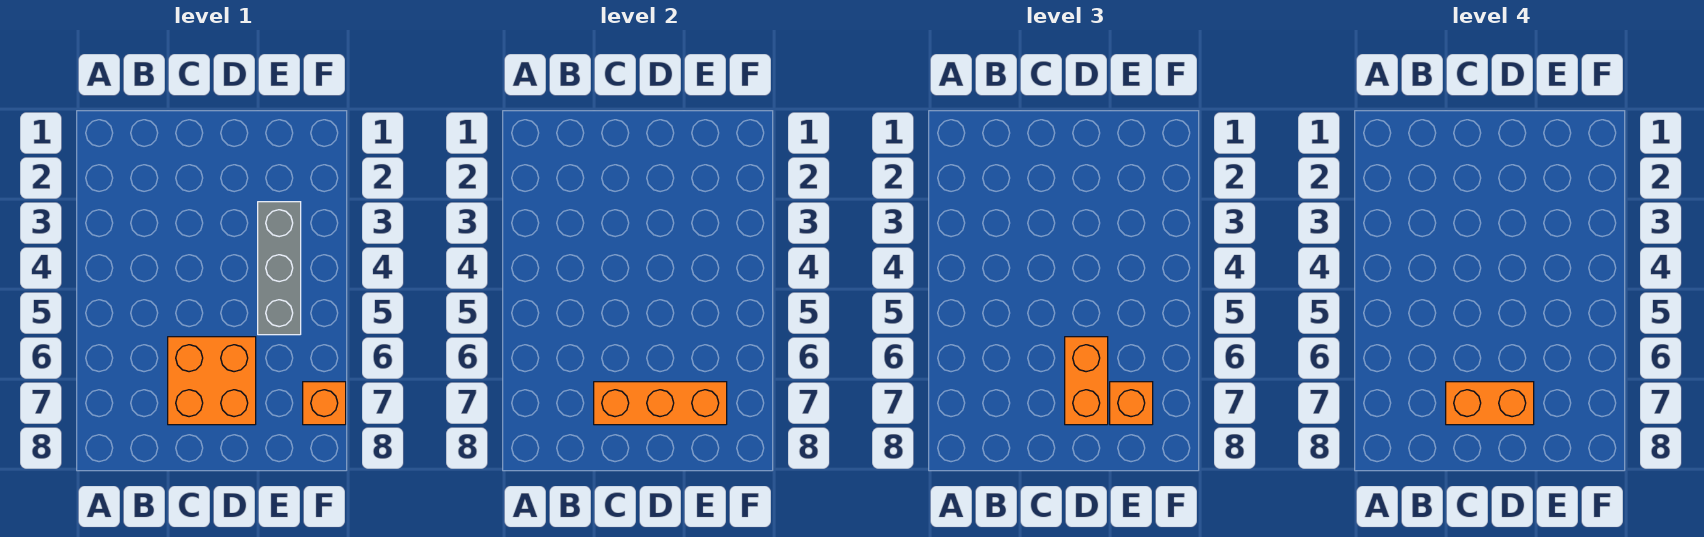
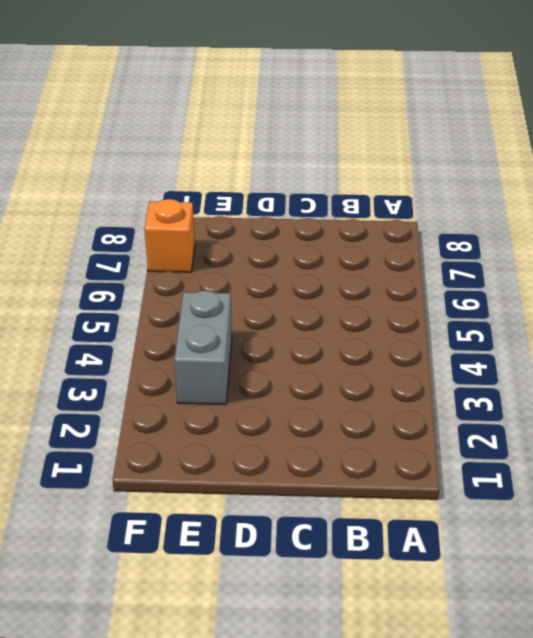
grey 1x2 brick [175,290,232,405] -> grey 1x3 brick [258,202,301,335]
none -> orange 2x2 brick [168,337,256,425]
none -> orange 1x3 brick [594,382,727,425]

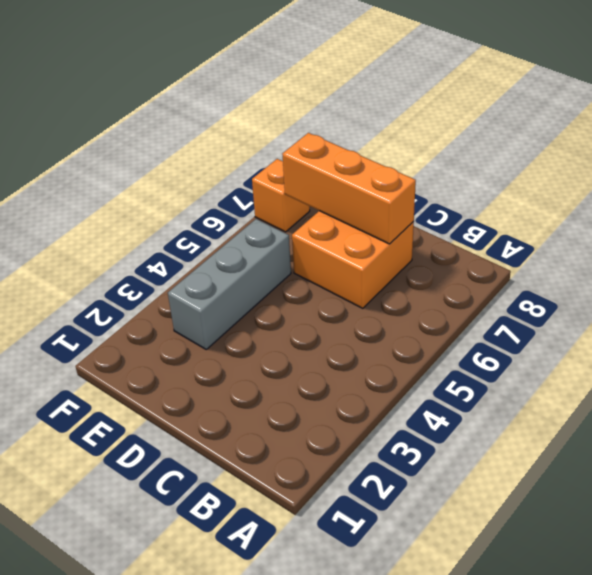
none -> orange 1x2 brick [1065,337,1108,425]
none -> orange 1x1 brick [1110,382,1153,425]

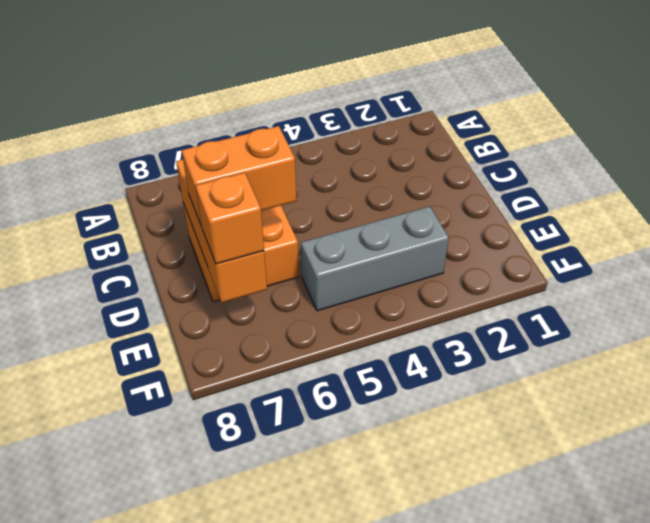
none -> orange 1x1 brick [303,382,346,425]
none -> orange 1x2 brick [1446,382,1534,425]

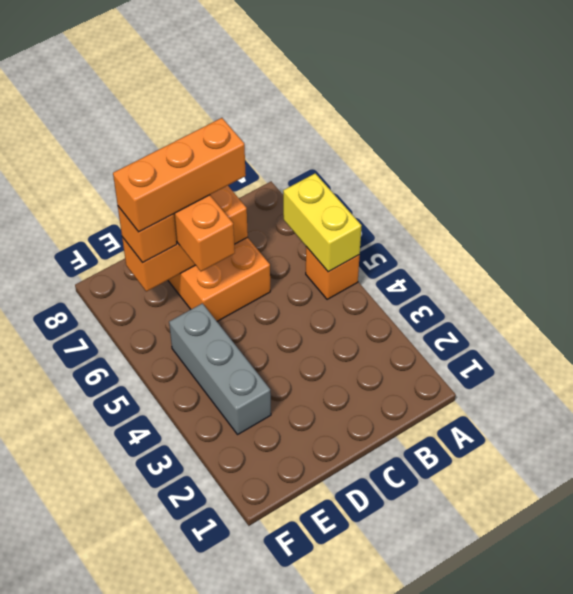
orange 1x1 brick [306,247,360,299] -> orange 1x1 brick moved to [303,382,346,425]
yellow 1x2 brick [283,173,362,272] -> none
orange 1x3 brick [113,118,246,232] -> orange 1x2 brick [1446,382,1534,425]

